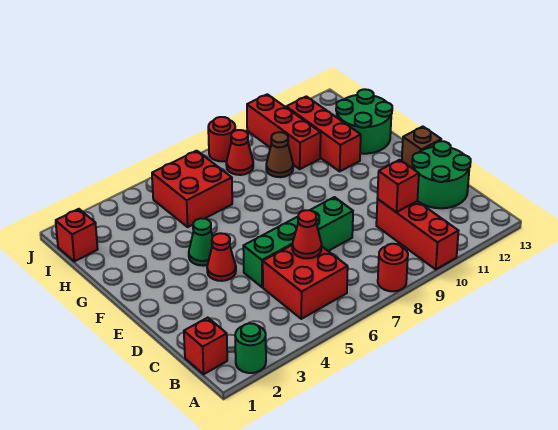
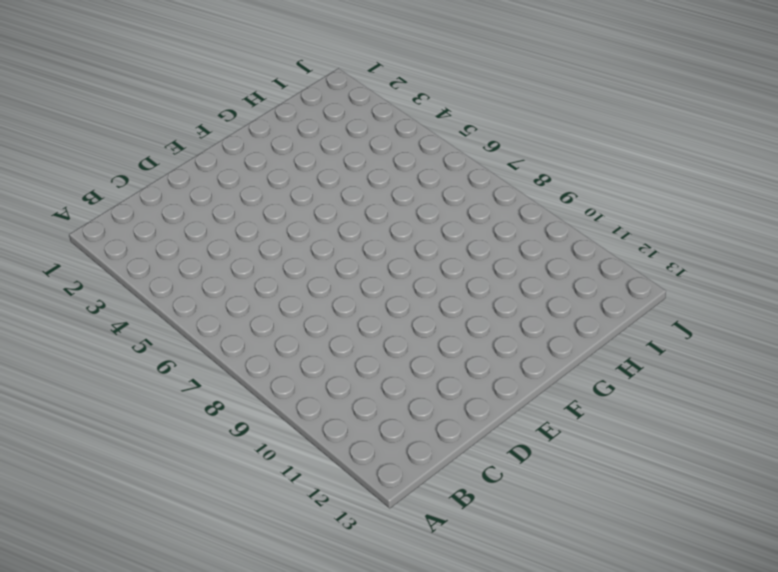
none -> green 1x1 round brick [235,323,266,373]
none -> red 1x1 round brick [378,244,408,291]
none -> red 1x3 brick [376,199,458,269]

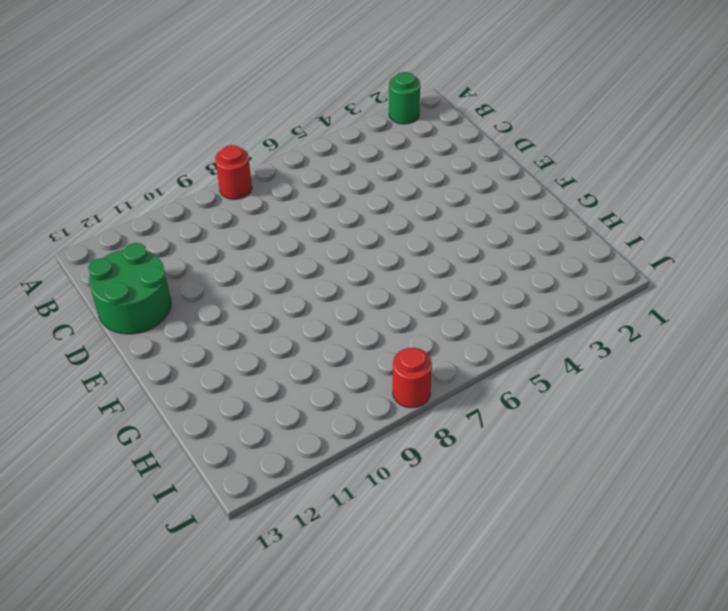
none -> red 1x3 brick [376,199,458,269]
none -> red 1x1 brick [184,318,227,374]
none -> red 2x2 brick [263,245,348,319]

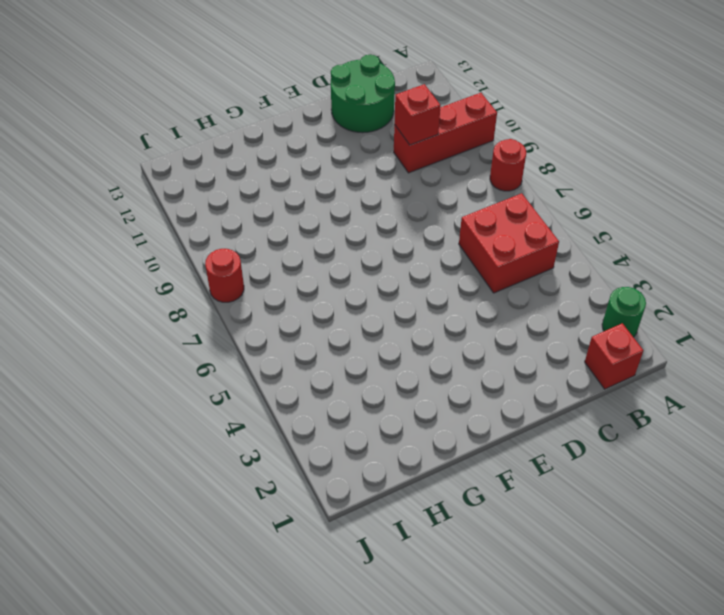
none -> green 1x4 brick [243,197,353,287]
none -> red 1x1 cone [207,233,236,281]
none -> brown 1x1 brick [402,127,441,169]

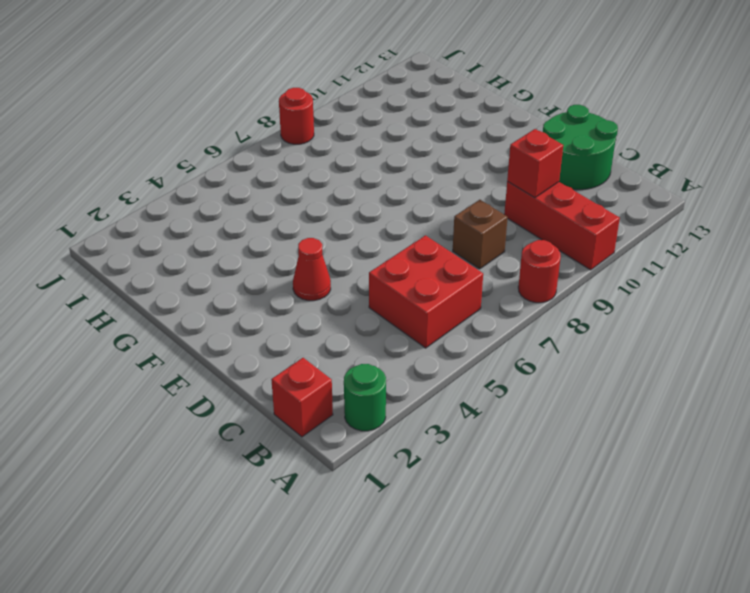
brown 1x1 brick [453,200,508,269] -> brown 1x1 brick moved to [402,127,441,169]
none -> green 1x4 brick [243,197,353,287]
none -> green 1x1 cone [189,218,213,266]
none -> red 1x3 brick [286,96,361,171]

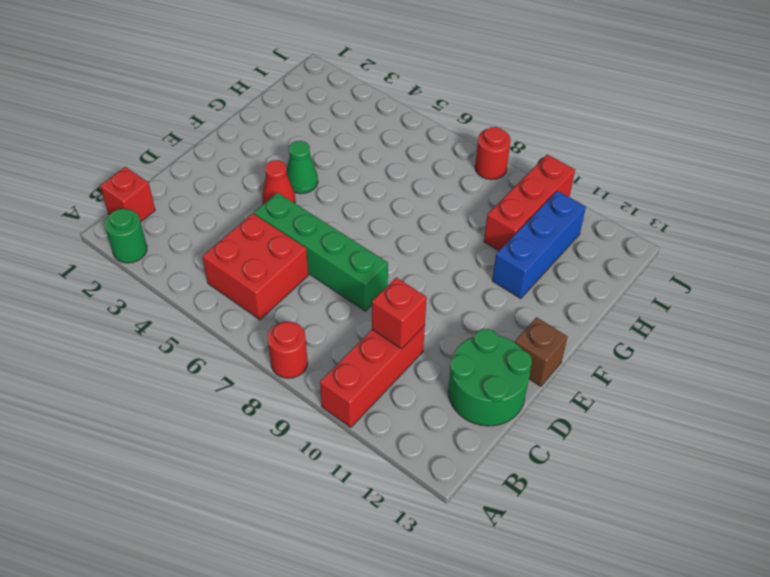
blue 1x3 brick [492,191,586,299] -> red 1x3 brick [286,96,361,171]
none -> green 2x2 round brick [336,89,392,154]
none -> red 2x2 brick [152,151,232,227]
none -> brown 1x1 cone [266,132,293,177]

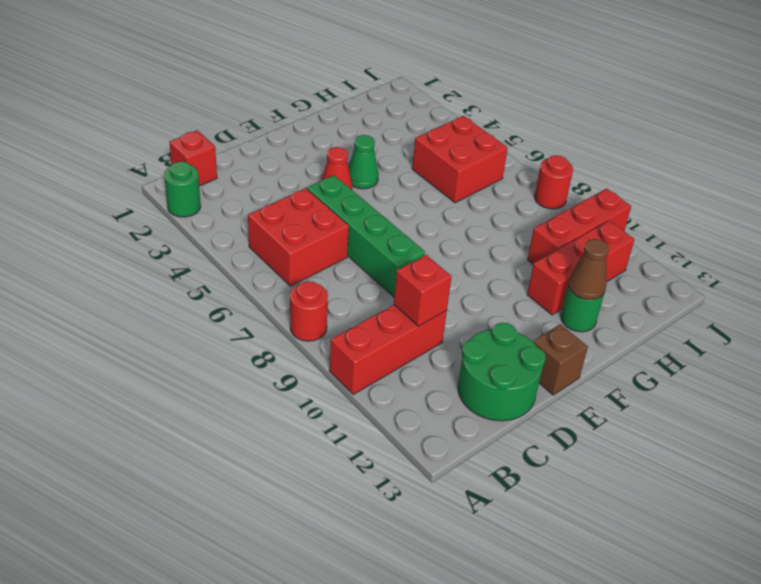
green 1x1 round brick [561,284,604,332] -> green 2x2 round brick [336,89,392,154]
brown 1x1 cone [569,239,609,300] -> brown 1x1 cone moved to [266,132,293,177]
none -> red 1x1 brick [56,209,98,261]
none -> red 1x1 cone [226,130,253,175]
none -> red 1x1 cone [292,210,321,258]

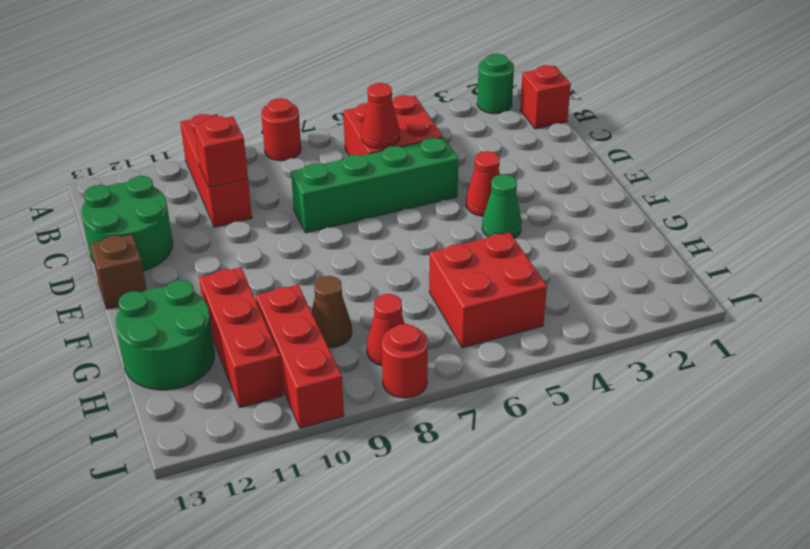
none -> red 1x1 brick [56,209,98,261]

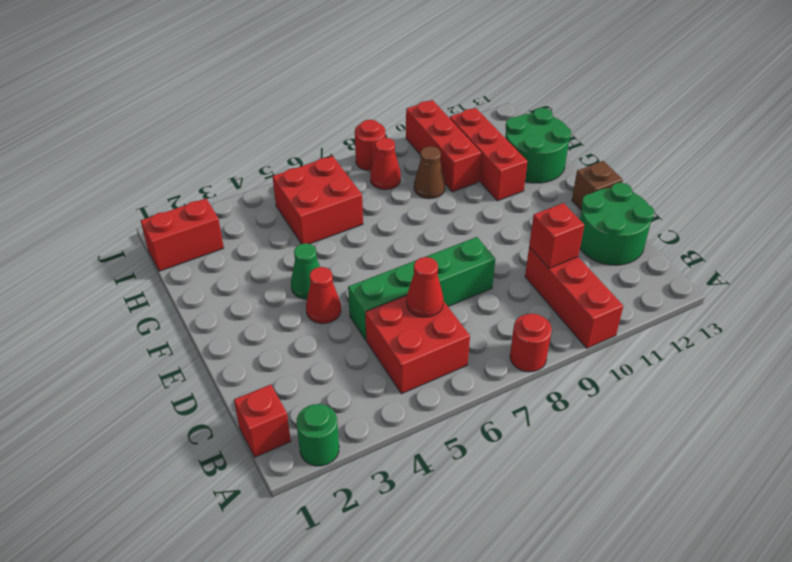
red 1x2 brick [141,199,224,271] -> red 1x1 brick [56,209,98,261]

